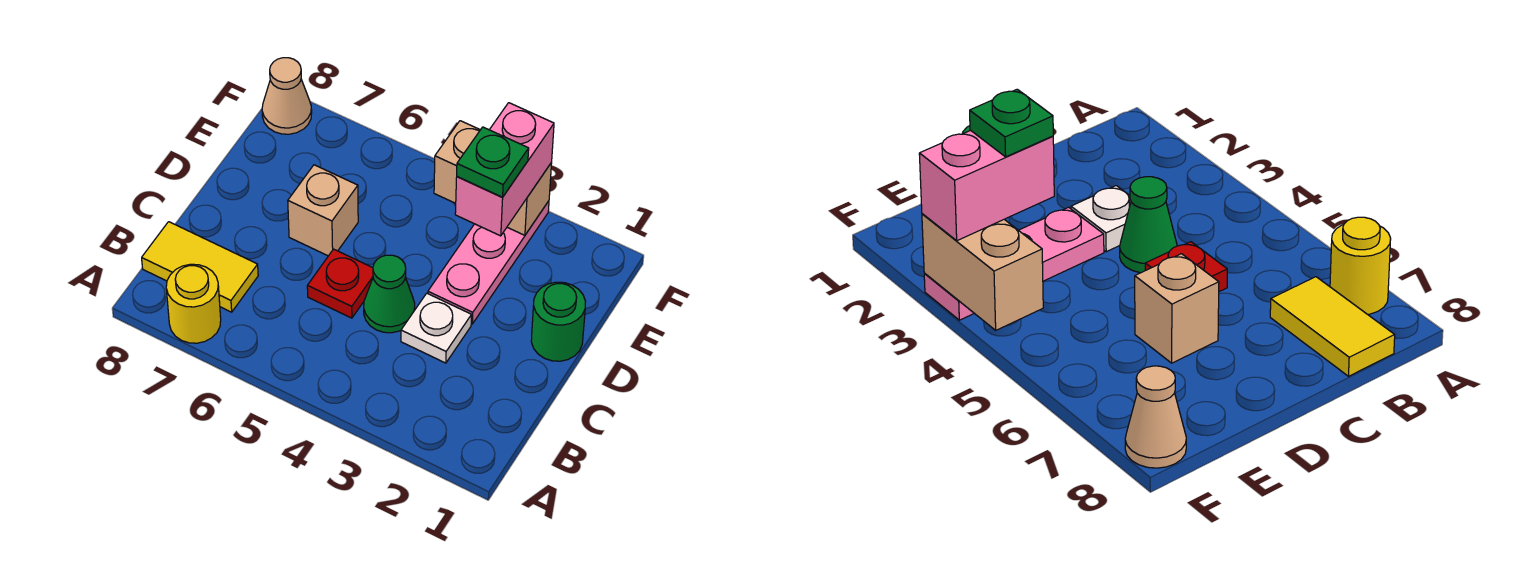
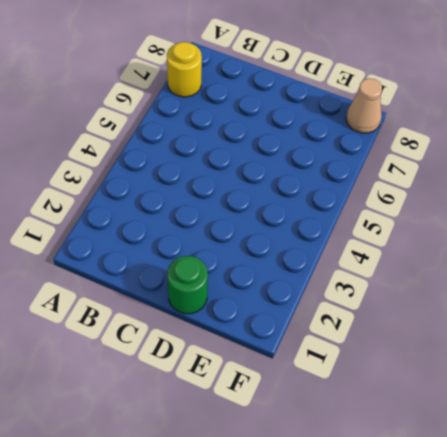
none -> yellow 1x2 tile [142,222,258,312]
none -> white 1x1 plate [401,293,471,363]
none -> green 1x1 cone [364,255,415,333]

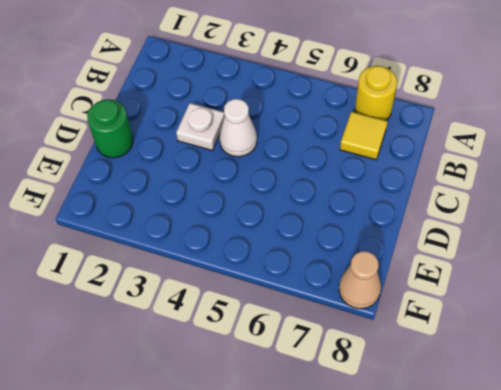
yellow 1x1 tile [340,112,388,160] -> yellow 1x2 tile [142,222,258,312]
white 1x1 cone [219,99,257,157] -> green 1x1 cone [364,255,415,333]
none -> red 1x1 plate [307,249,373,318]
none -> pink 1x3 plate [428,201,549,324]
none -> tan 1x1 brick [288,165,358,256]

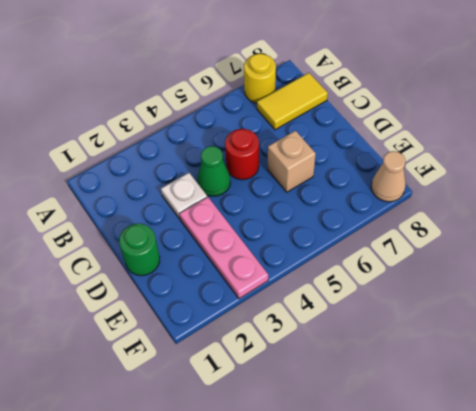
red 1x1 round brick [225,129,259,180] -> red 1x1 plate [307,249,373,318]
none -> tan 1x2 brick [434,121,552,235]
none -> pink 1x2 brick [455,103,554,236]
none -> green 1x1 plate [457,127,529,197]

